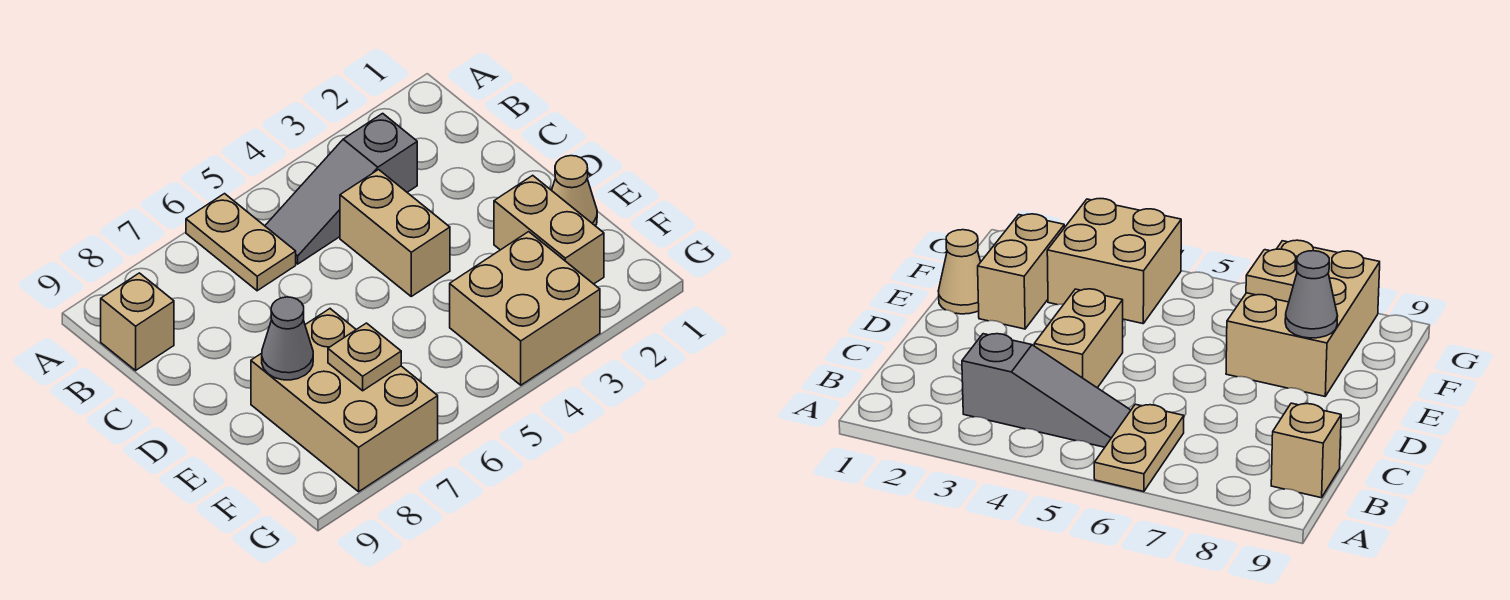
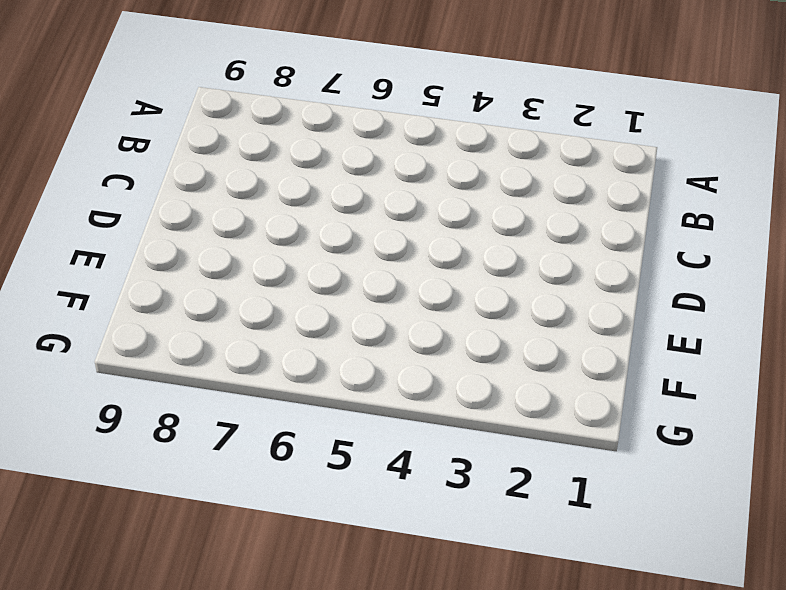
none -> tan 1x2 plate [186,194,296,291]
none -> grey 1x3 slope [265,113,417,264]

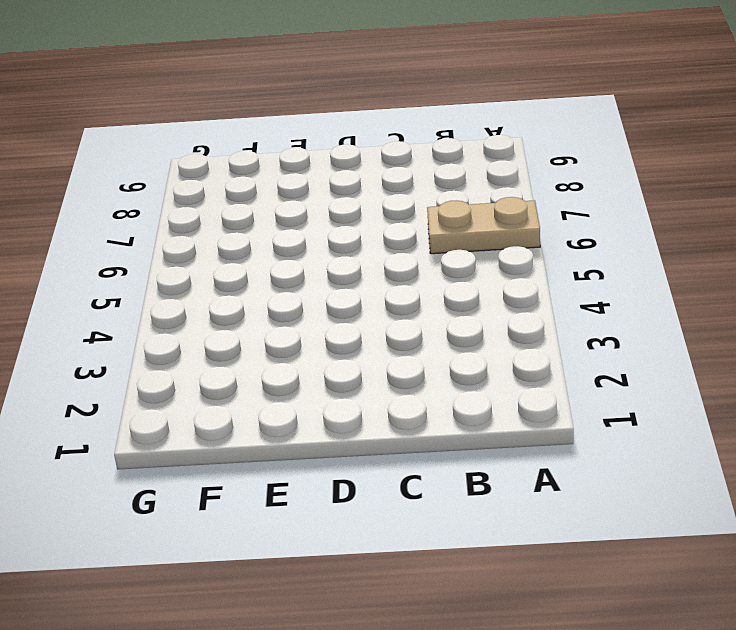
none -> grey 1x3 slope [265,113,417,264]
none -> tan 1x1 brick [101,273,174,370]

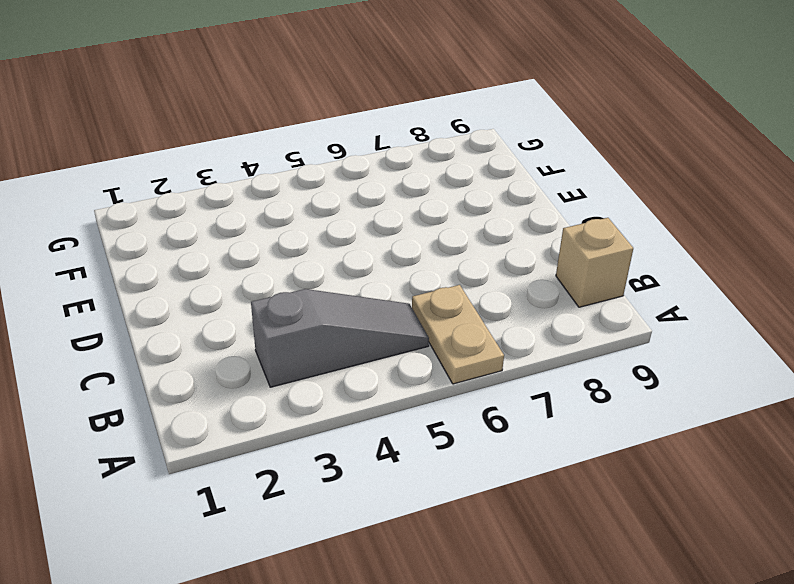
none -> tan 1x2 brick [340,170,450,296]
none -> tan 1x1 cone [552,156,597,226]

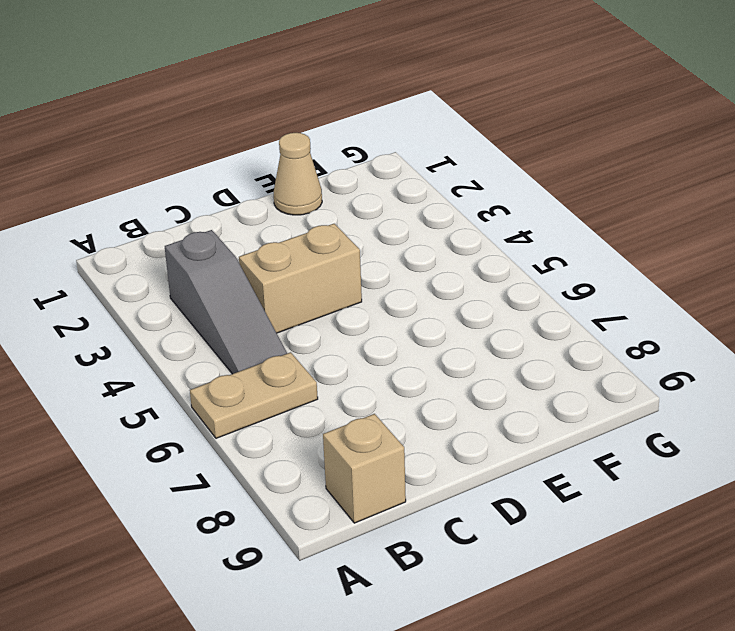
none -> tan 1x2 brick [494,175,604,284]
none -> tan 2x3 brick [251,309,438,492]

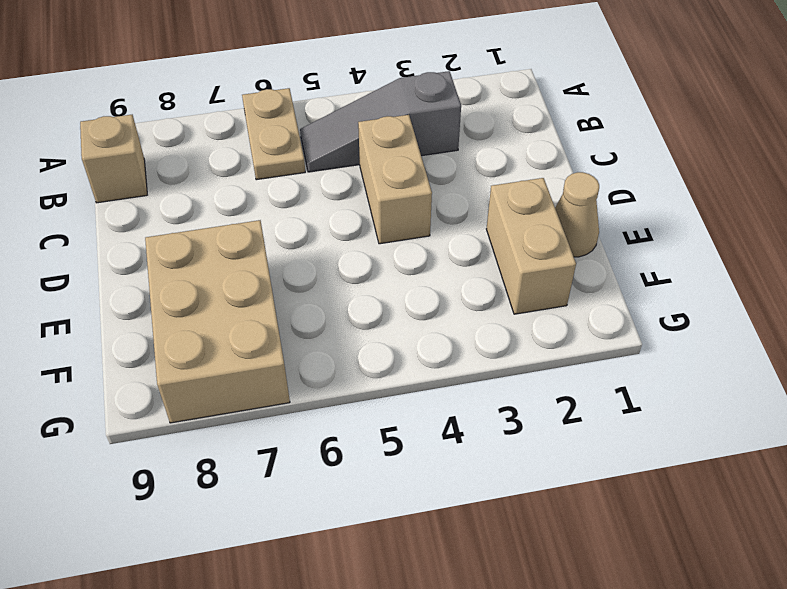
none -> tan 2x2 brick [450,232,600,385]
none -> grey 1x1 cone [262,297,313,380]

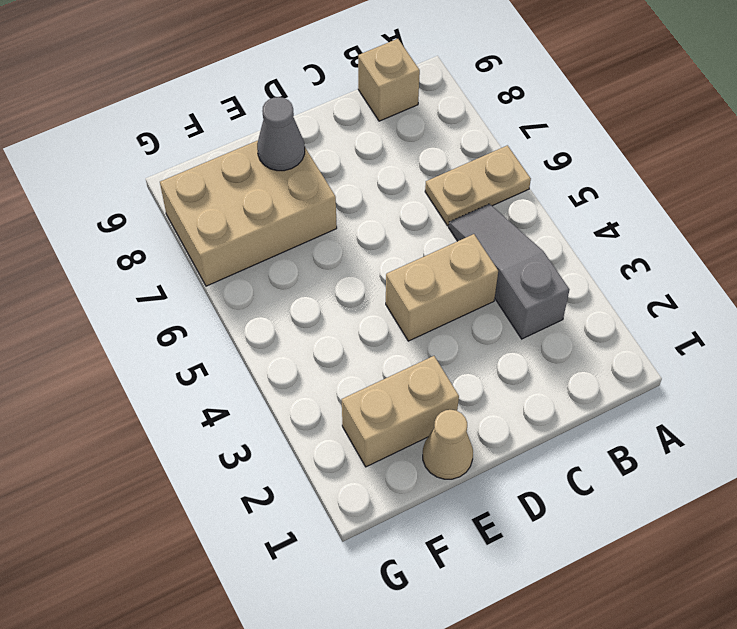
none -> tan 2x2 brick [450,232,600,385]
none -> tan 1x1 plate [328,323,401,391]

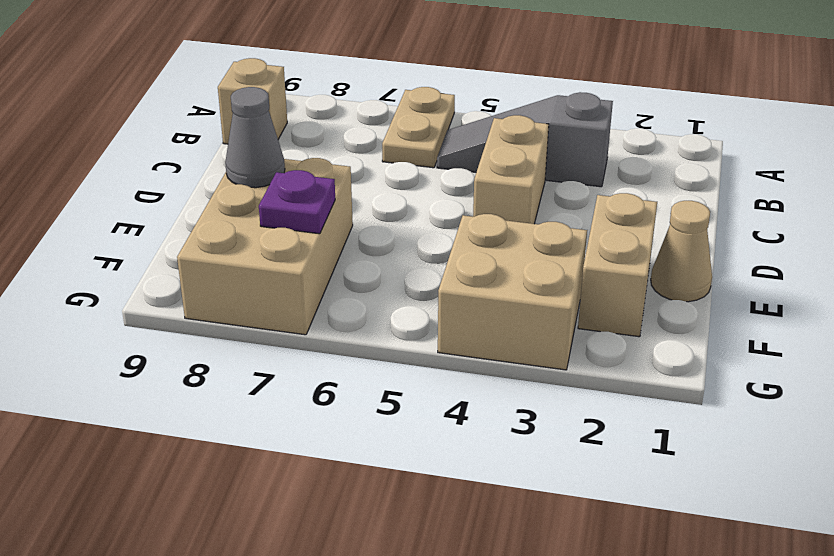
purple 1x1 plate [259,170,335,234] -> tan 1x1 plate [328,323,401,391]

